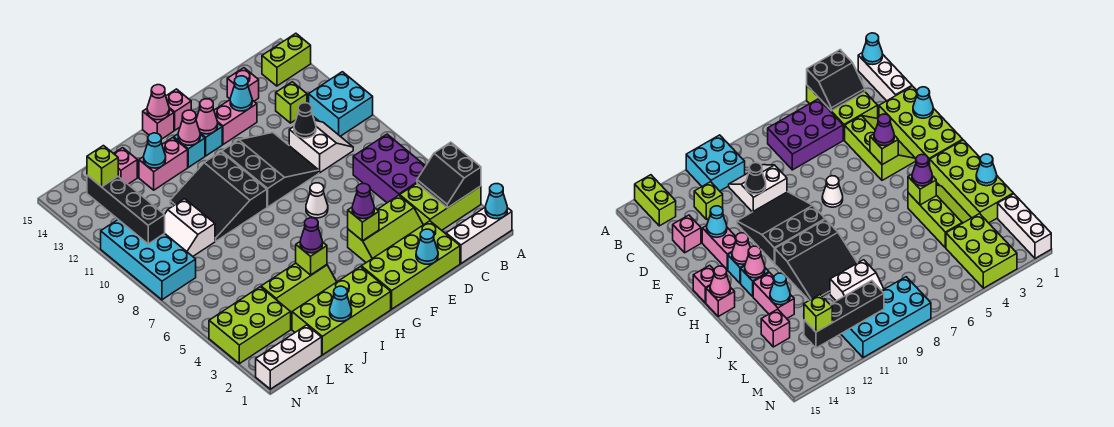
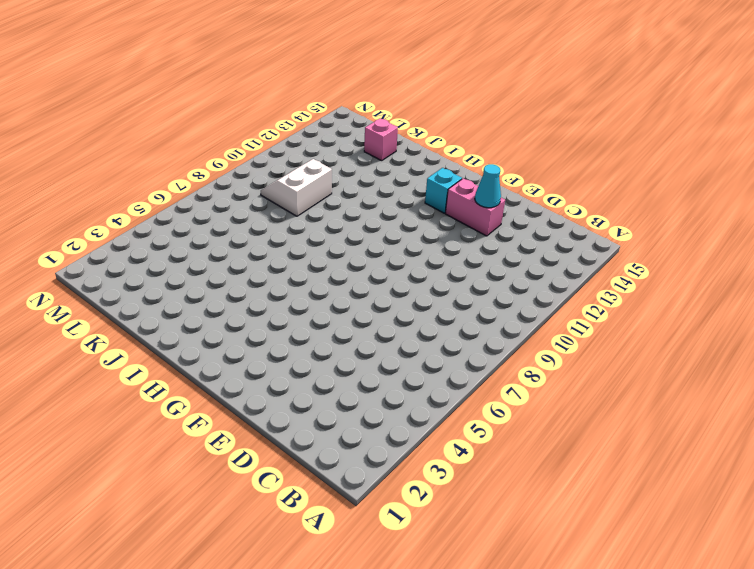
none -> white 1x3 brick [446,207,512,263]
none -> lime 2x3 brick [400,183,481,230]
none -> cyan 2x2 brick [309,72,373,136]
none -> lime 1x2 brick [262,33,311,86]

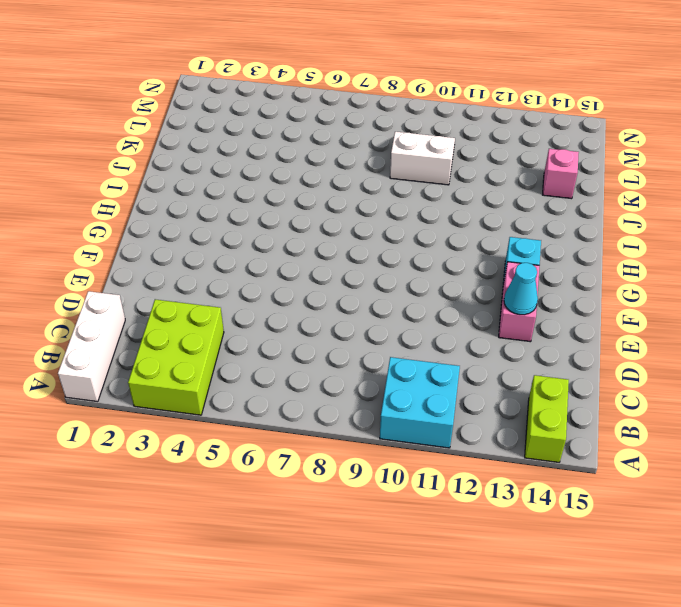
none -> purple 2x3 brick [353,134,425,203]
none -> white 2x2 slope [289,120,353,173]
none -> lime 1x1 brick [276,82,307,123]
none -> lime 2x4 brick [361,221,460,309]

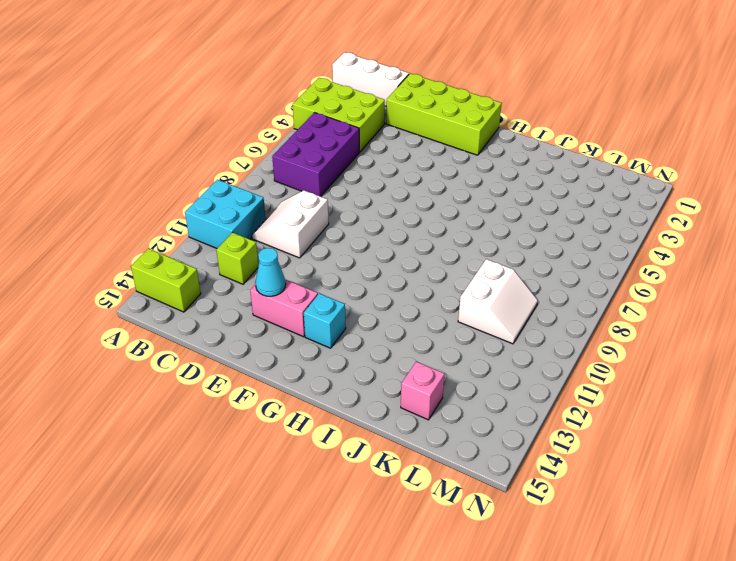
none -> lime 2x3 slope [348,195,423,263]
none -> pink 1x1 brick [227,68,259,101]
none -> black 3x3 slope [222,133,319,207]
none -> white 1x1 cone [306,183,328,218]

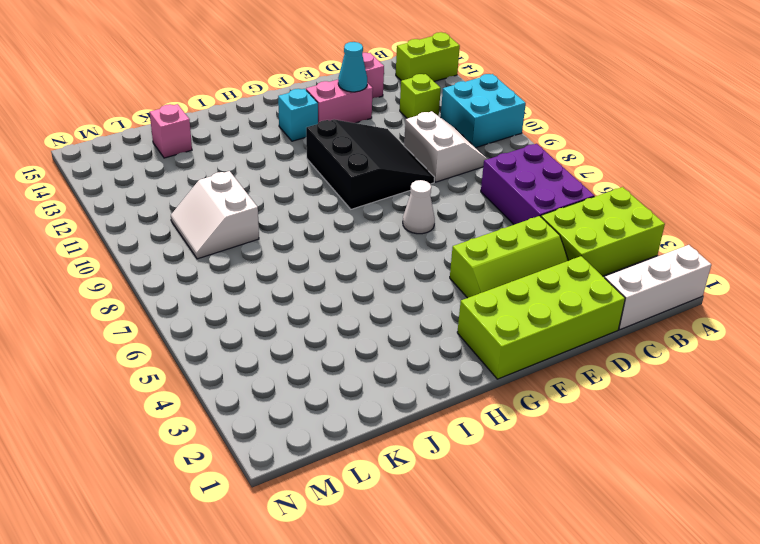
none -> pink 1x1 brick [166,89,191,130]
none -> lime 2x4 brick [292,267,391,355]
none -> black 3x3 slope [170,152,267,241]
none -> cyan 1x1 brick [174,134,205,167]

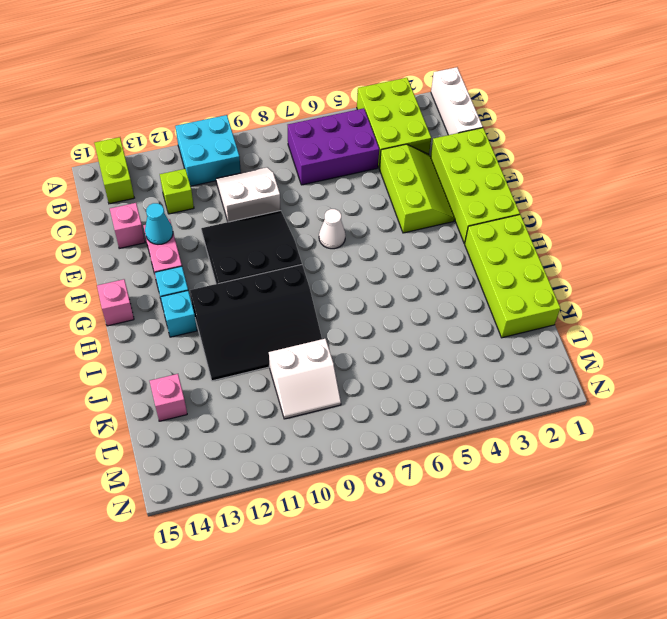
black 3x4 slope [190,265,322,381] -> black 3x3 slope [170,152,267,241]
none -> pink 1x1 brick [143,109,174,139]
none -> lime 2x3 slope [261,263,337,329]
none -> pink 1x2 brick [139,138,188,190]
none -> white 1x3 brick [256,325,322,389]

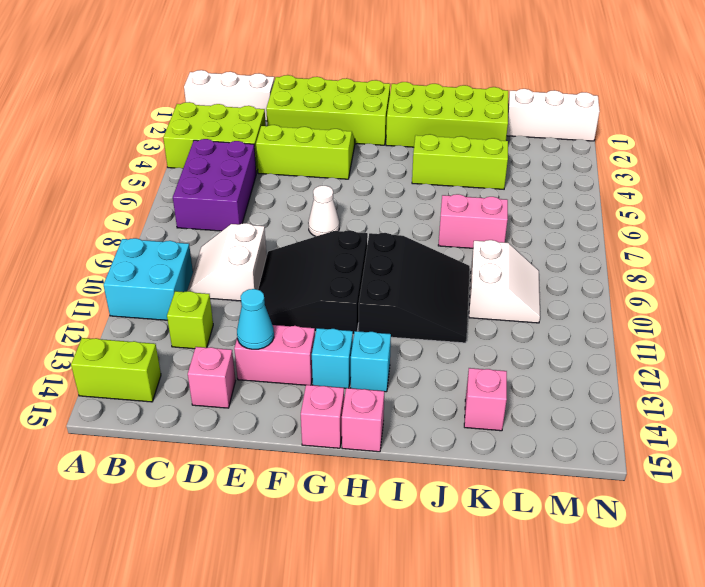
pink 1x2 brick [438,194,508,248] -> pink 1x2 brick moved to [139,138,188,190]
none -> lime 2x3 brick [209,287,291,364]
none -> cyan 2x4 brick [101,220,196,300]
none -> cyan 1x1 cone [485,184,507,219]
none -> black 2x2 slope [417,142,481,208]

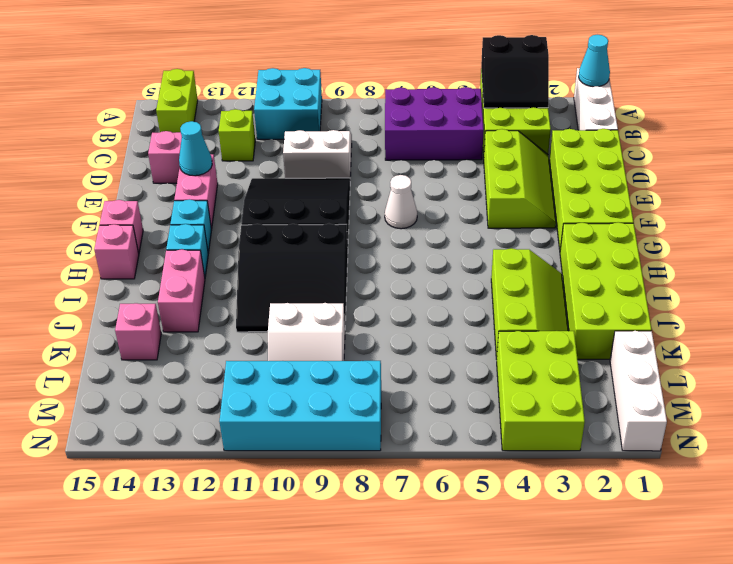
none -> black 1x1 cone [294,103,316,138]
none -> cyan 1x1 cone [416,229,438,264]
none -> lime 1x1 brick [348,208,379,241]
none -> pink 1x1 cone [196,99,218,134]

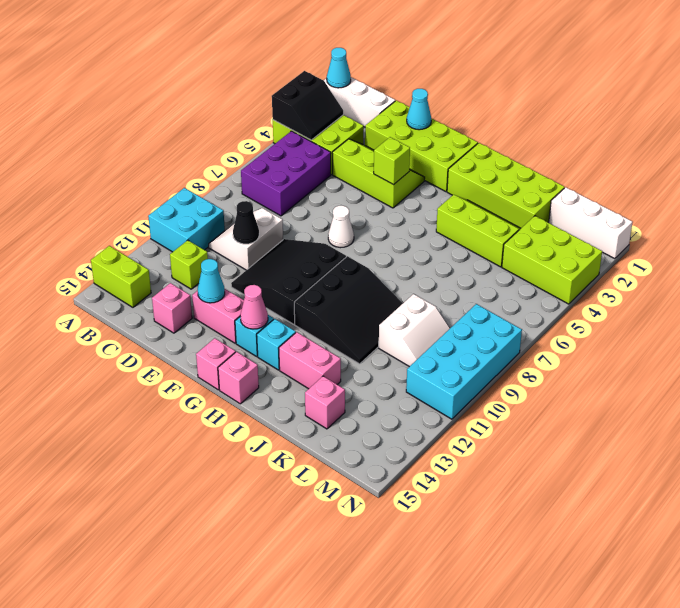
none -> pink 1x1 cone [178,110,200,145]
none -> pink 1x1 cone [147,85,169,120]
none -> lime 1x1 brick [296,242,327,275]
none -> cyan 1x1 cone [330,286,352,321]

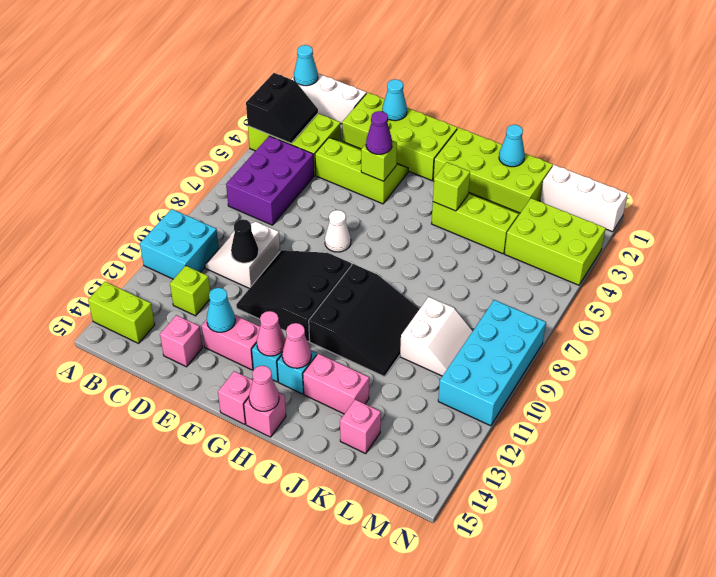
none -> cyan 1x1 cone [144,133,166,168]
none -> black 1x4 brick [87,175,165,244]
none -> purple 1x1 cone [300,218,322,253]
none -> lime 1x1 brick [87,146,118,187]

